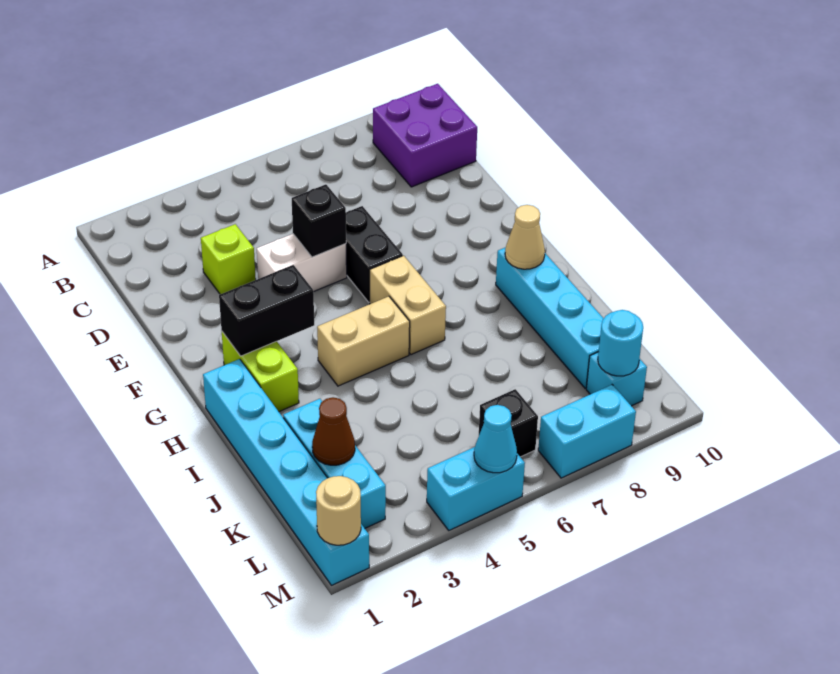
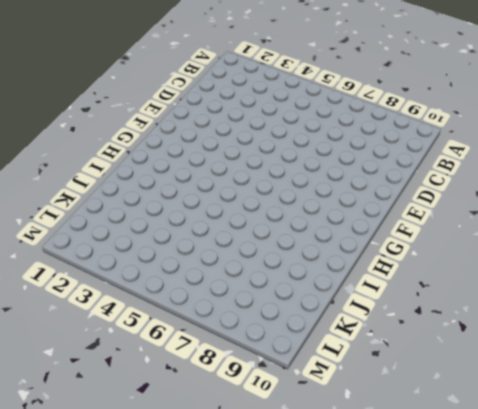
none -> purple 2x2 brick [373,84,477,187]
none -> lime 1x1 brick [201,224,256,294]
none -> white 1x2 brick [257,234,347,292]

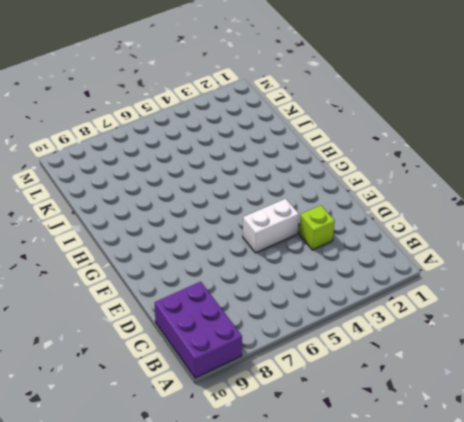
purple 2x3 brick [155,282,242,378] -> purple 2x2 brick [373,84,477,187]
none -> black 1x2 brick [346,206,403,302]
none -> lime 1x2 brick [222,332,299,412]
none -> tan 1x2 brick [370,256,446,355]

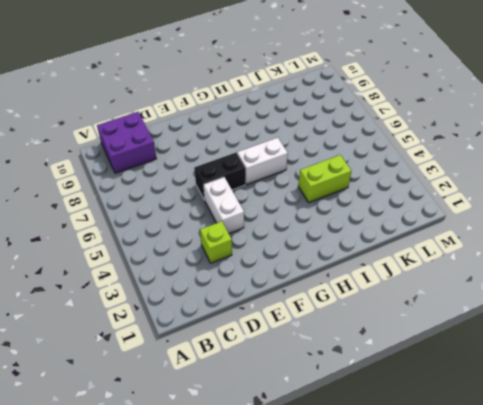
white 1x2 brick [237,138,288,184] -> tan 1x2 brick [370,256,446,355]
lime 1x2 brick [298,155,352,202] -> lime 1x2 brick moved to [222,332,299,412]
none -> cyan 1x6 brick [203,359,369,585]
none -> tan 1x2 brick [317,296,410,386]
none -> cyan 1x4 brick [496,247,604,388]

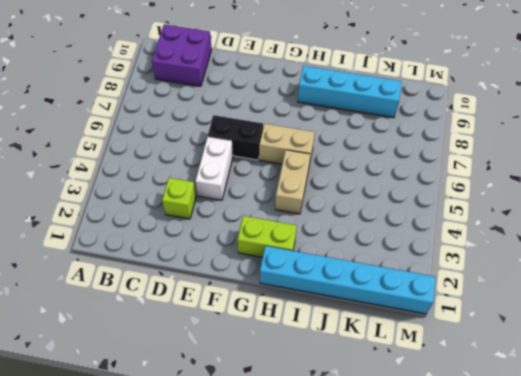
none -> cyan 1x3 brick [283,399,386,528]
none -> black 1x1 brick [479,389,538,457]
none -> cyan 1x1 brick [586,352,647,406]

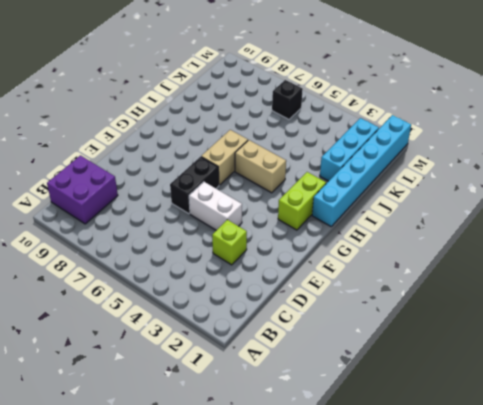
none -> cyan 1x4 brick [496,247,604,388]
none -> cyan 1x1 brick [586,352,647,406]
none -> cyan 1x2 brick [427,447,525,530]

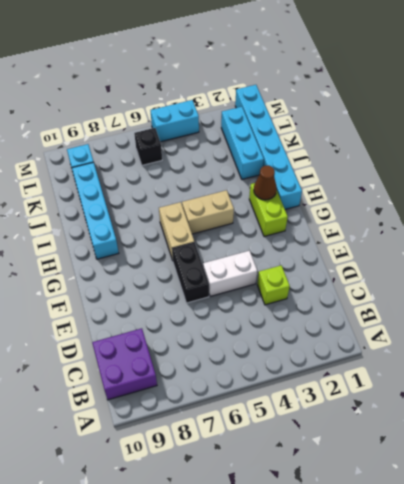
brown 1x1 cone [254,165,277,200] -> brown 1x1 cone moved to [312,397,355,465]
none -> cyan 1x2 brick [538,385,636,478]
none -> black 1x1 brick [292,184,346,257]
none -> black 1x2 brick [219,265,314,356]

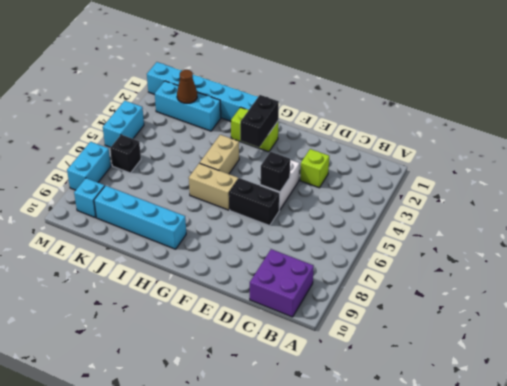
none -> tan 1x1 cone [505,205,545,269]
none -> cyan 1x1 round brick [598,310,643,376]
none -> tan 1x1 round brick [316,476,361,545]

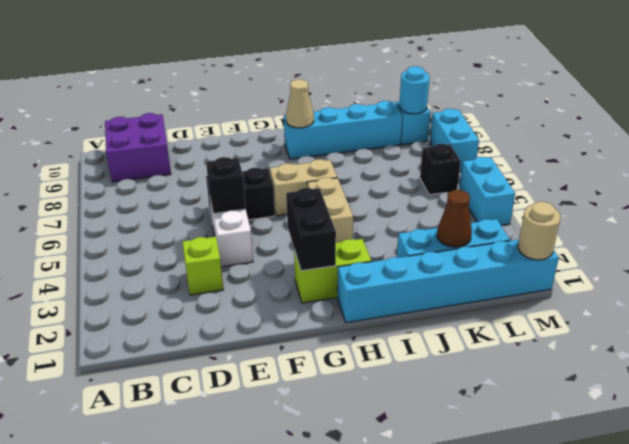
none -> cyan 1x1 cone [474,405,517,473]

